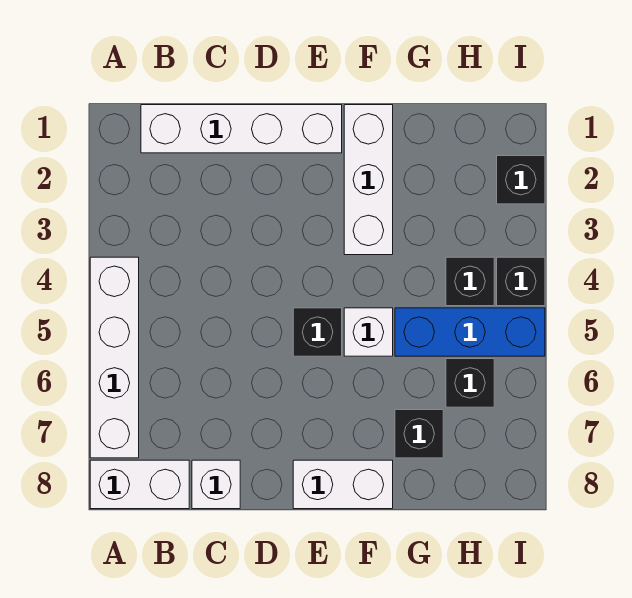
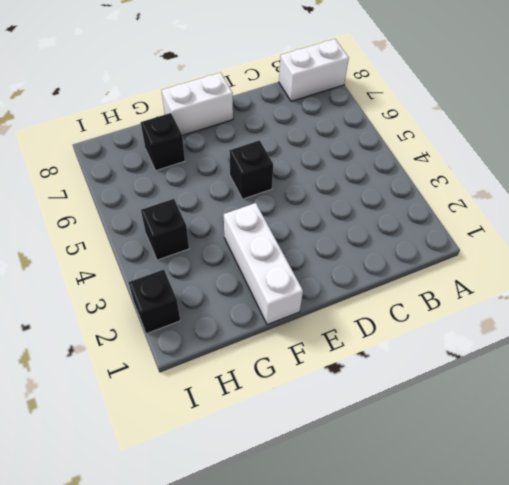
none -> white 1x4 brick [90,257,139,458]
none -> white 1x4 brick [141,105,342,153]
none -> white 1x1 brick [192,460,240,509]

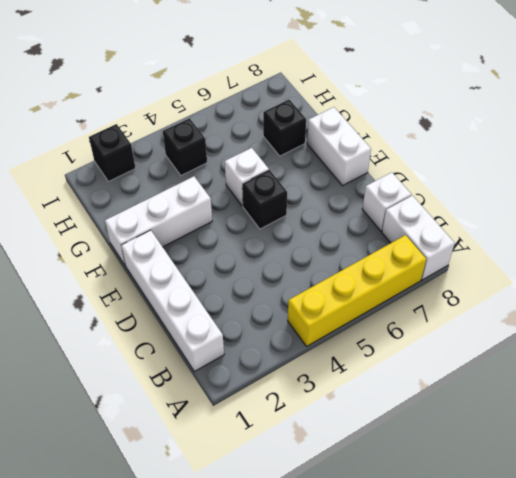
yellow 1x4 brick [288,235,426,346] -> white 1x4 brick [90,257,139,458]
none -> blue 1x3 brick [395,308,545,356]
none -> black 1x1 brick [446,359,494,407]
none -> black 1x1 brick [497,257,545,306]

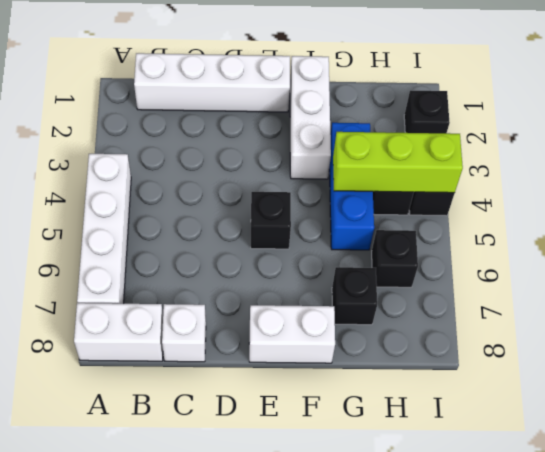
blue 1x3 brick [329,123,374,250] -> blue 1x3 brick turned to [395,308,545,356]
lime 1x3 brick [333,132,463,193] -> none
none -> white 1x1 brick [344,308,393,356]

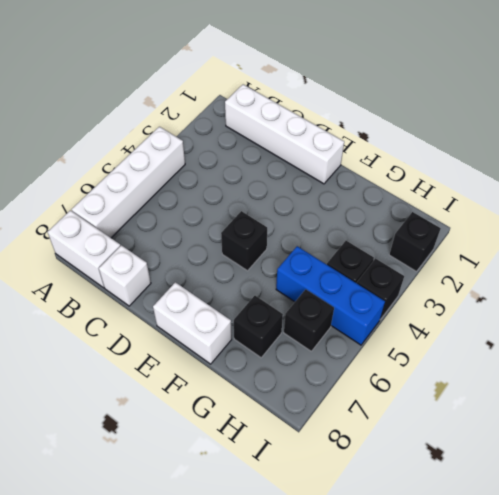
none -> white 1x3 brick [344,105,393,255]
none -> white 1x1 brick [344,308,393,356]

